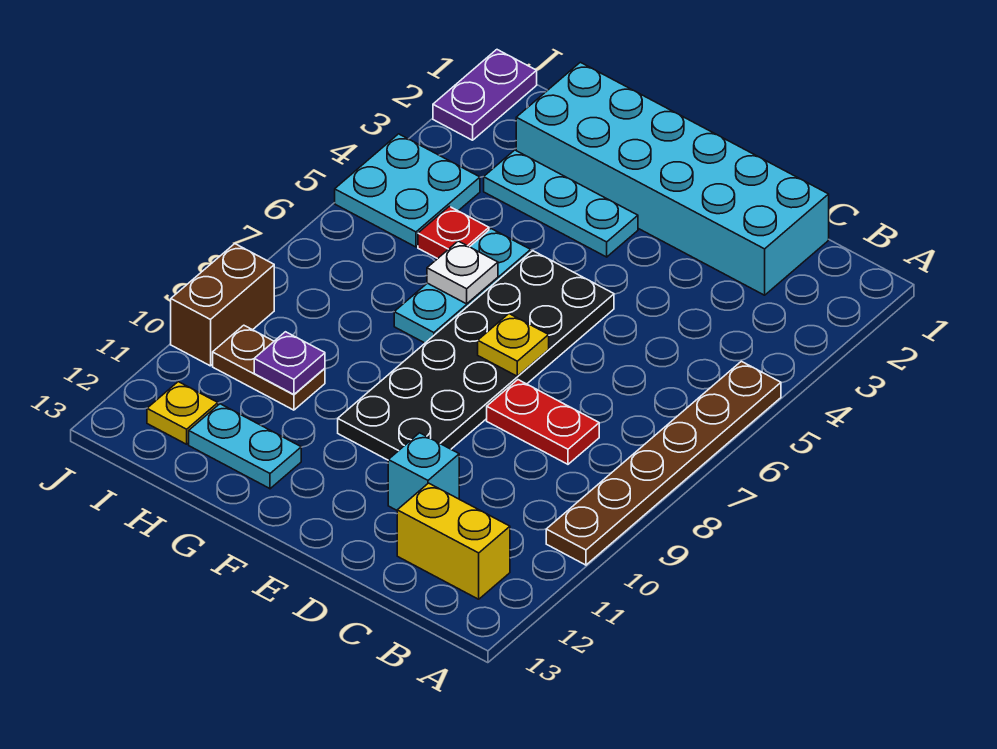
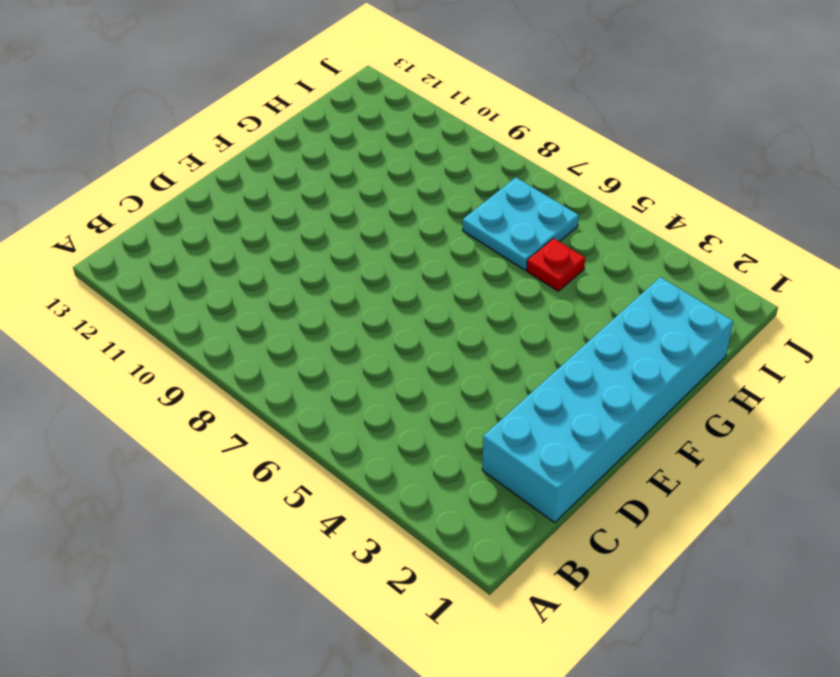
cyan 2x2 plate [463,178,579,270] -> cyan 2x2 plate moved to [335,134,480,247]
none -> brown 1x6 plate [546,361,781,565]
none -> yellow 1x2 brick [397,483,510,599]
none -> red 1x2 plate [487,380,599,464]

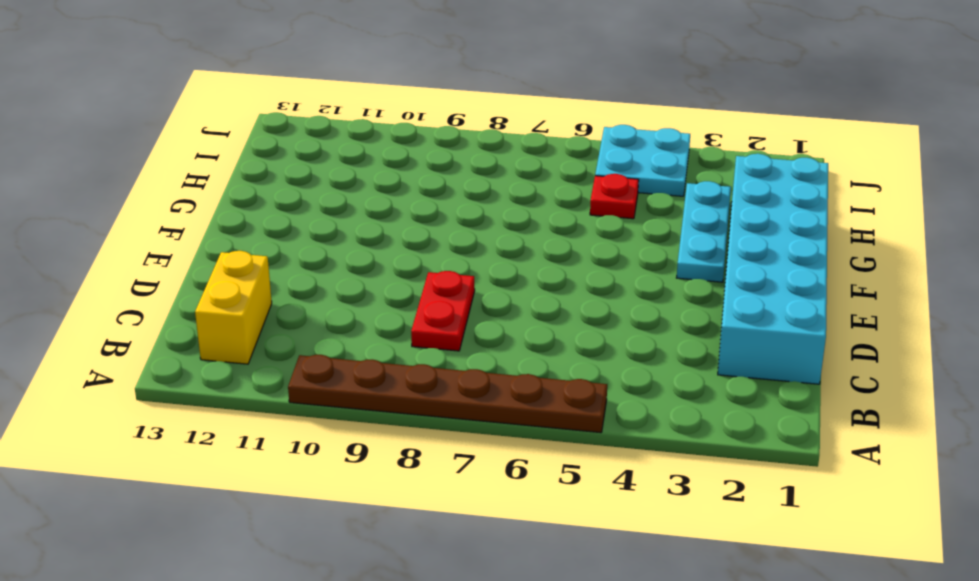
none -> cyan 1x1 brick [388,433,459,510]
none -> black 2x6 plate [338,251,614,460]
none -> cyan 1x3 plate [394,229,531,343]

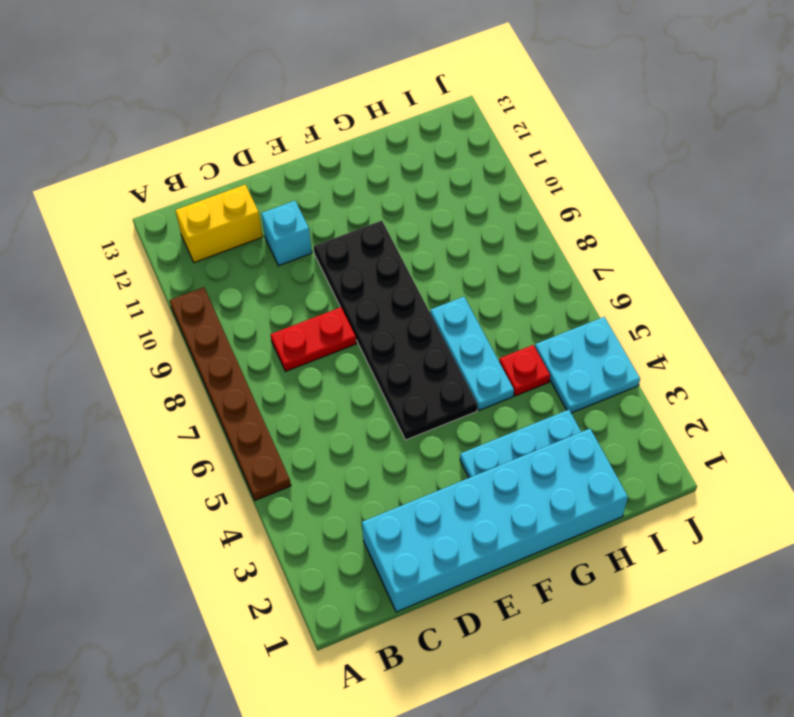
none -> cyan 1x2 plate [189,404,301,489]
none -> brown 1x2 plate [213,325,325,410]
none -> yellow 1x1 plate [147,382,218,444]

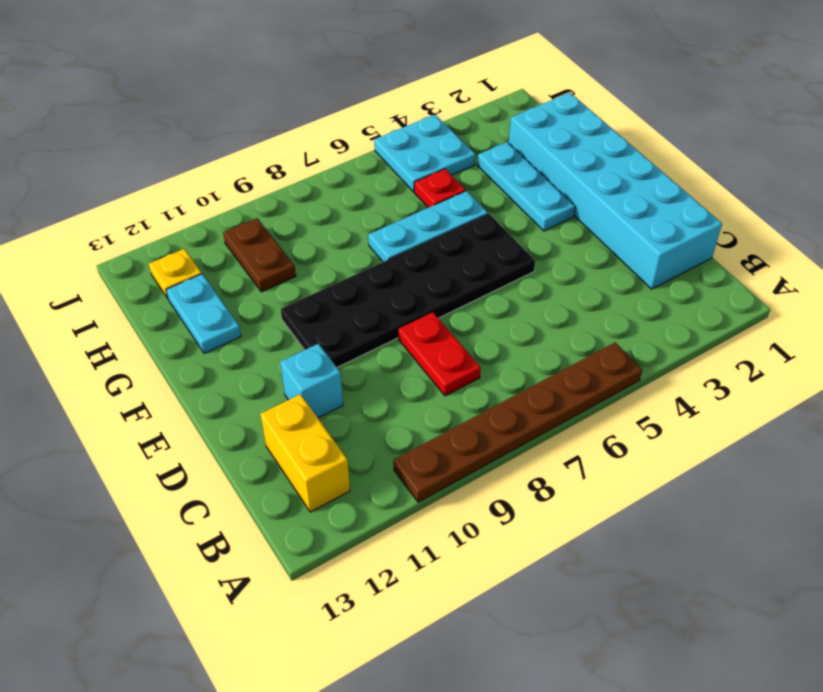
none -> purple 1x2 plate [433,50,537,140]
none -> brown 1x2 brick [171,244,274,366]
none -> yellow 1x1 plate [478,314,549,376]

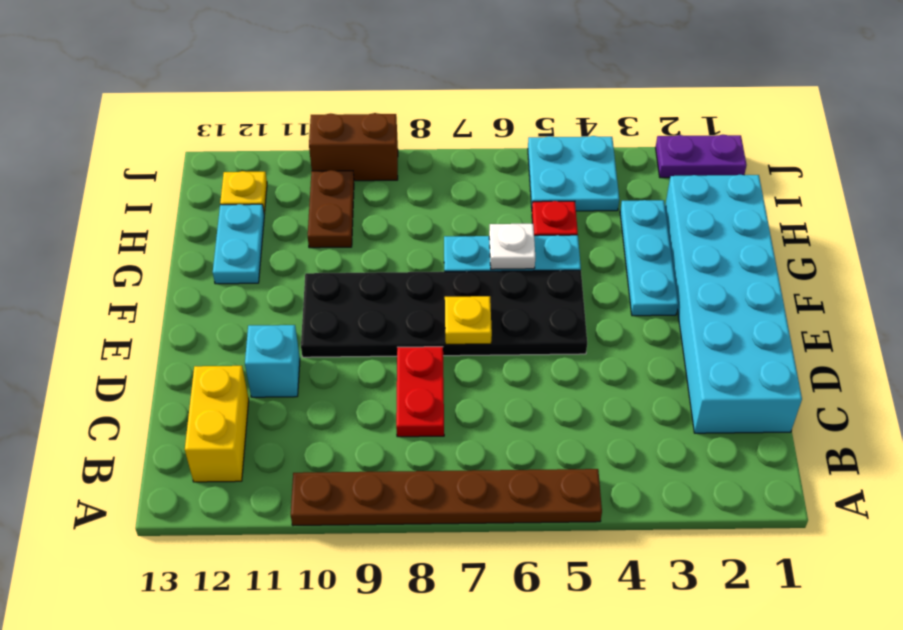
none -> purple 1x1 plate [254,332,325,394]

